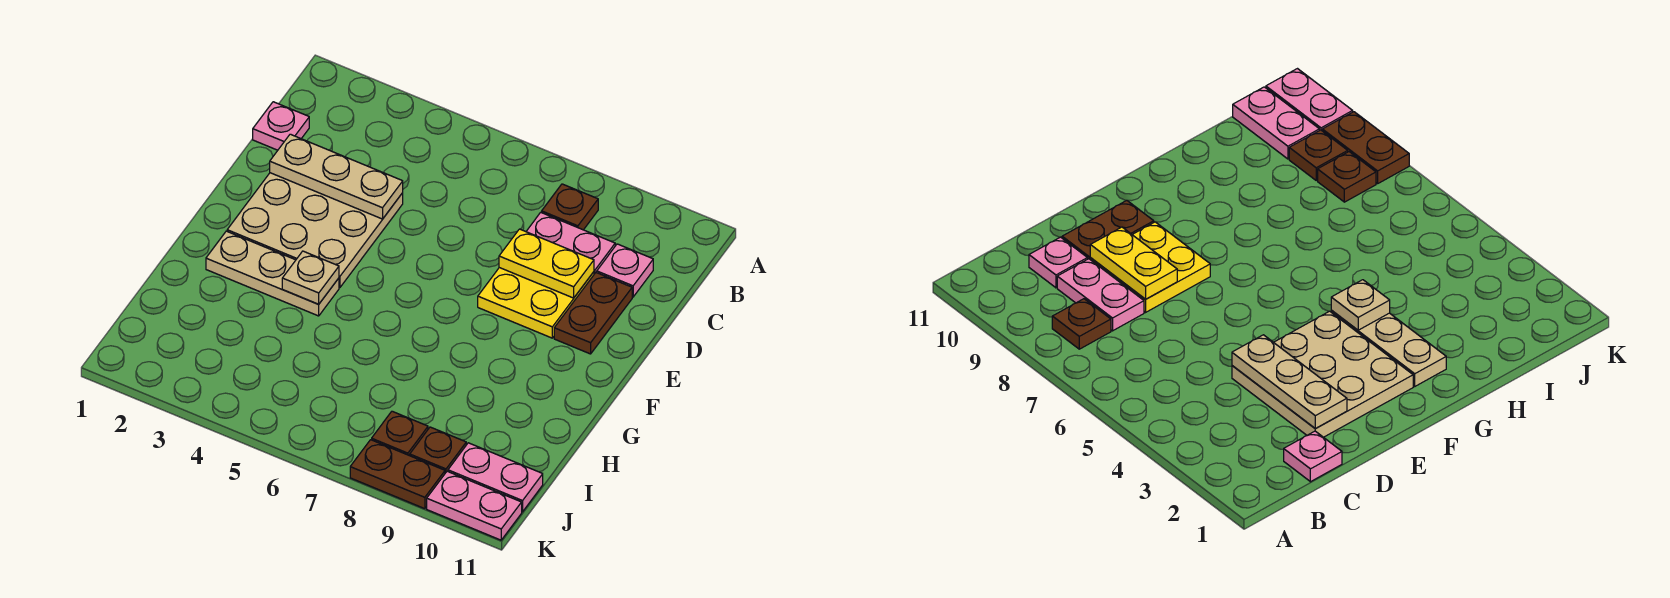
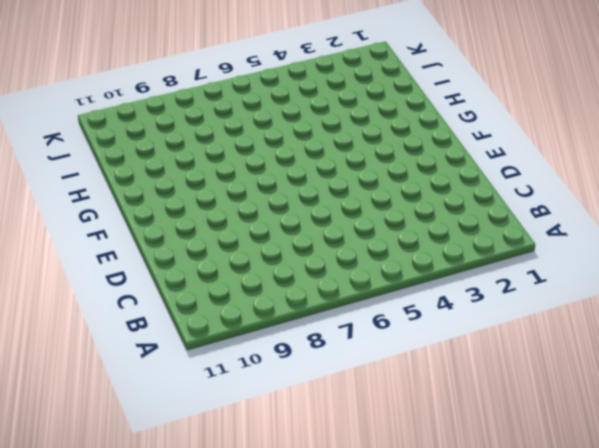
none -> brown 1x1 plate [542,184,598,230]
none -> pink 1x1 plate [253,102,309,150]
none -> pink 1x2 plate [526,212,615,274]

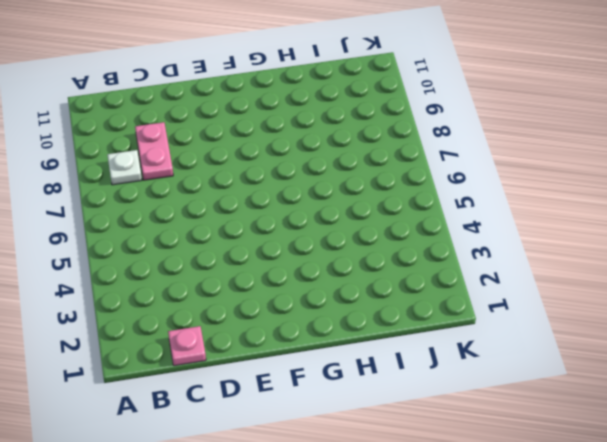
white 1x1 plate [107,150,142,185] -> brown 1x1 plate [542,184,598,230]
none -> pink 1x1 plate [597,244,653,297]
none -> tan 3x3 plate [227,173,403,287]
none -> yellow 2x2 plate [478,268,594,338]

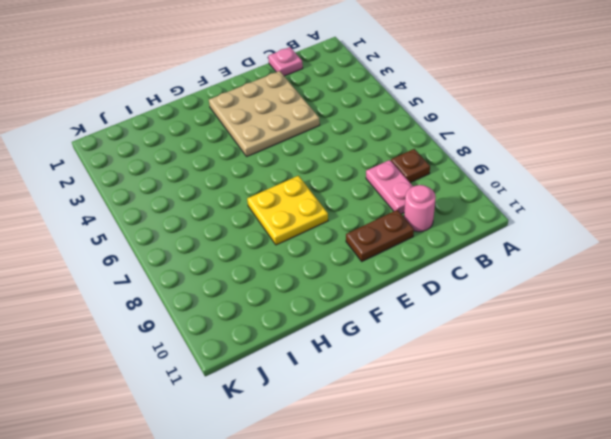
pink 1x1 round brick [404,185,436,232] -> pink 1x1 plate [597,244,653,297]
yellow 2x2 plate [247,176,328,245] -> yellow 2x2 plate moved to [478,268,594,338]
none -> tan 1x3 plate [206,231,339,316]
none -> brown 1x1 plate [372,411,428,456]
none -> brown 1x1 plate [410,427,466,473]

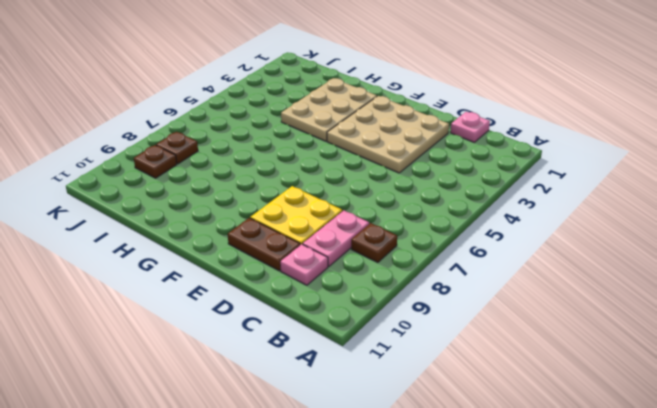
tan 2x3 plate [281,78,377,141] -> tan 1x3 plate [206,231,339,316]
none -> pink 1x2 plate [448,443,543,512]
none -> brown 1x2 plate [350,440,445,509]
none -> pink 1x2 plate [427,471,522,540]

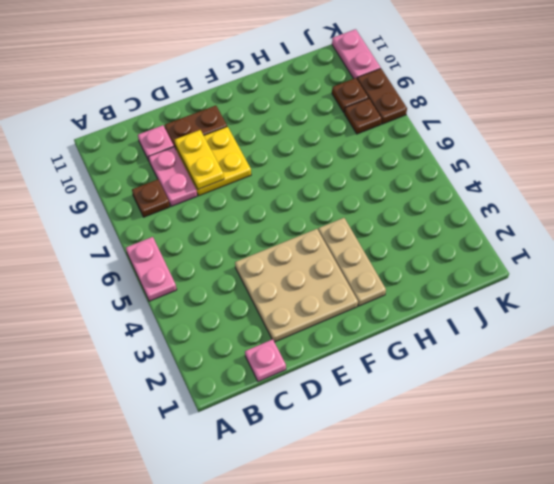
pink 1x2 plate [126,237,177,301] -> pink 1x2 plate moved to [448,443,543,512]
none -> tan 1x3 plate [270,134,403,219]
none -> tan 1x1 plate [282,251,339,304]

